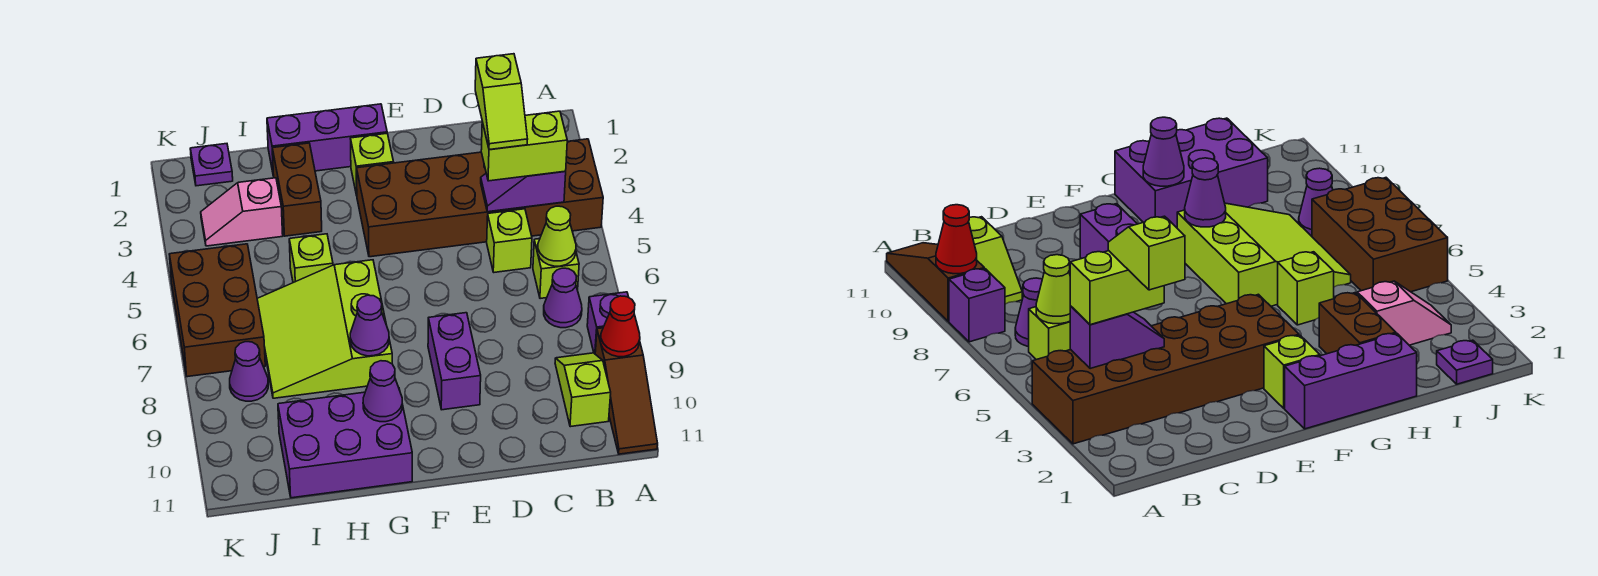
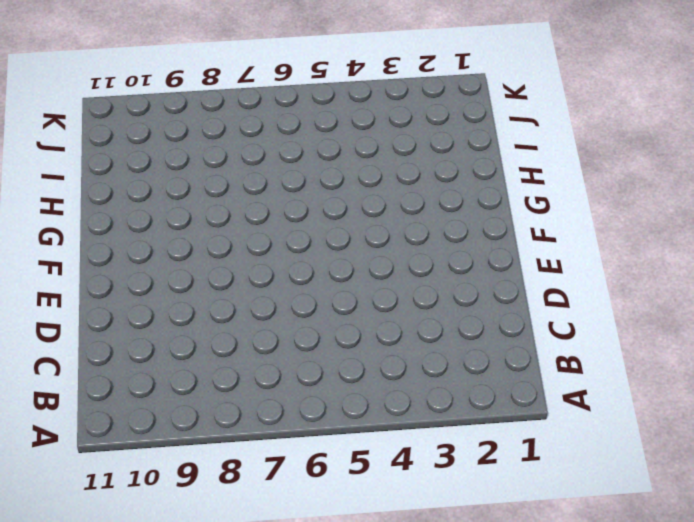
none -> brown 2x6 brick [357,139,603,257]
none -> purple 1x1 brick [587,292,628,354]
none -> brown 1x3 slope [595,328,658,454]

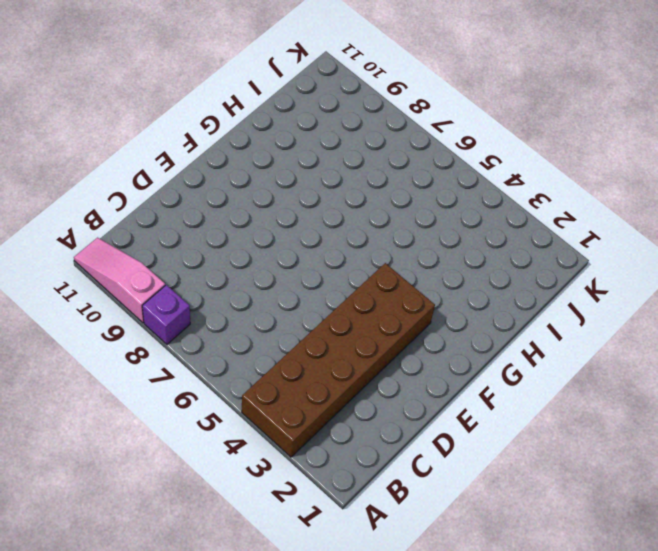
pink 1x3 slope [74,238,165,323] -> brown 1x3 slope [595,328,658,454]
none -> lime 1x1 brick [533,239,579,299]
none -> purple 1x1 cone [544,268,582,328]
none -> lime 1x2 slope [555,353,611,427]

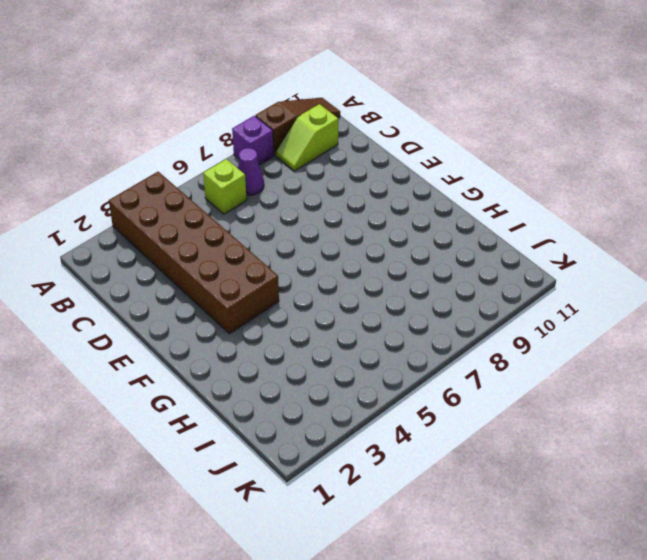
none -> lime 1x1 brick [487,209,532,272]
none -> purple 1x2 brick [428,313,481,410]
none -> purple 1x3 brick [267,104,387,176]

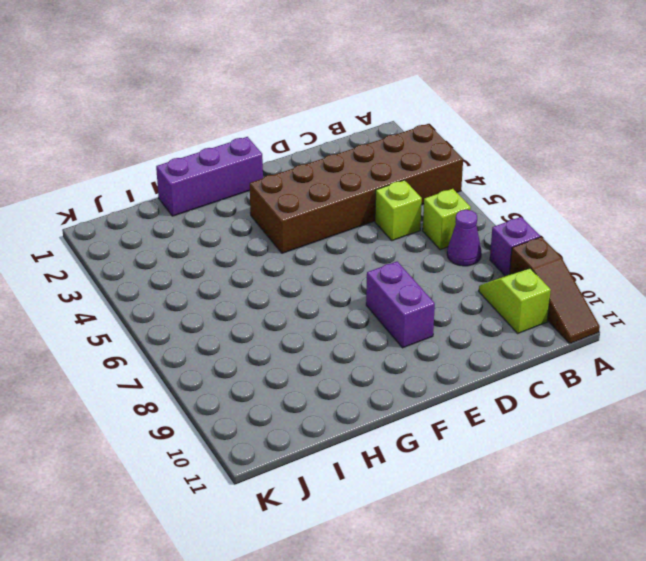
none -> lime 1x1 brick [350,133,394,195]
none -> lime 3x3 slope [257,260,392,398]
none -> purple 2x3 brick [278,392,412,498]

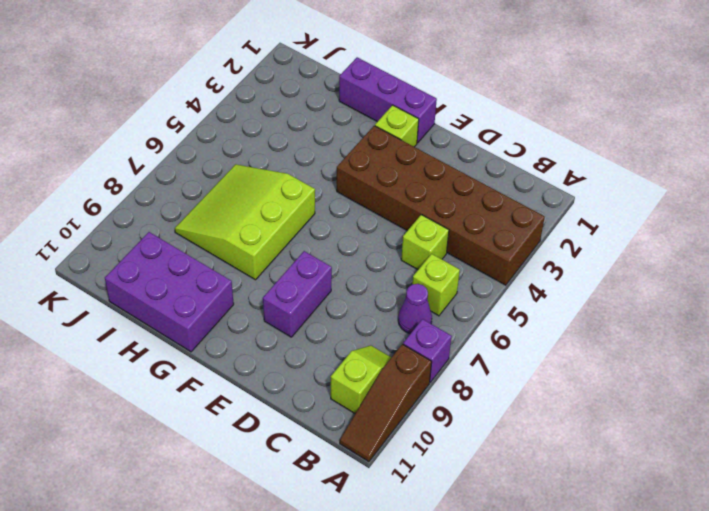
none -> brown 1x2 brick [272,143,322,236]
none -> lime 1x1 brick [289,234,333,283]
none -> pink 1x2 slope [201,178,283,246]

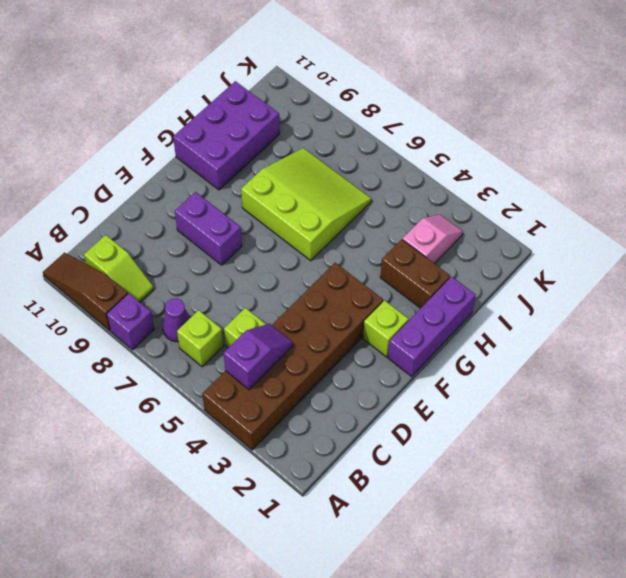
none -> lime 1x1 brick [289,234,333,283]
none -> purple 1x1 plate [190,144,233,186]
none -> brown 2x3 brick [169,244,265,377]

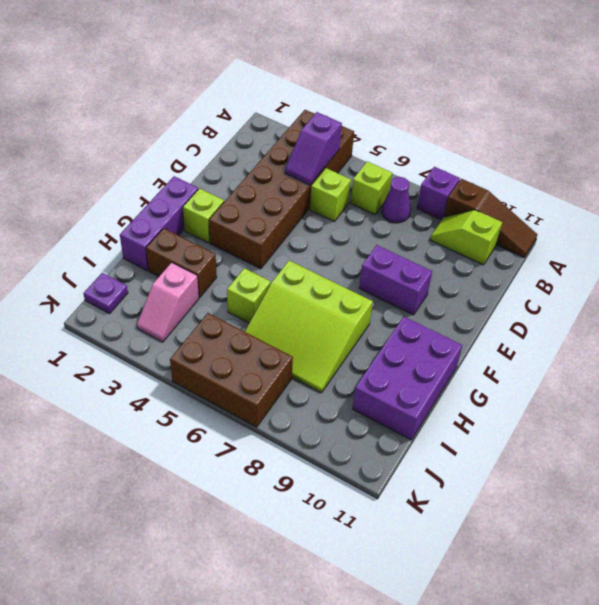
none -> purple 1x1 cone [230,342,268,401]
none -> red 1x1 cone [601,296,640,357]
none -> lime 1x1 cone [538,206,576,266]

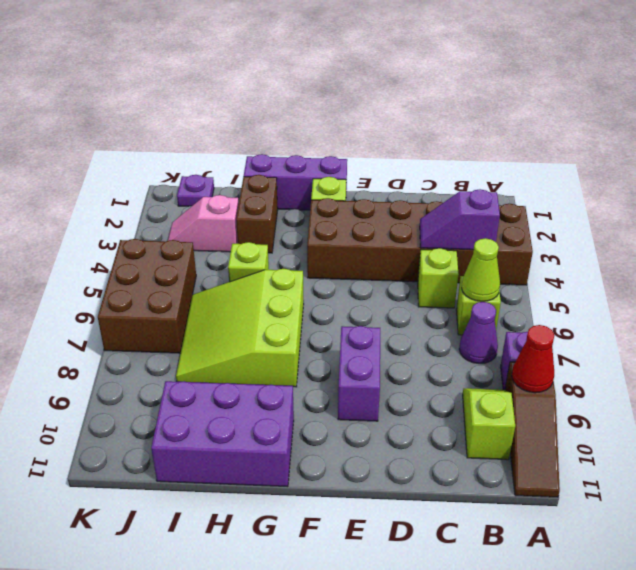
none -> purple 1x1 cone [230,342,268,401]
none -> purple 1x1 cone [350,295,389,356]
none -> purple 1x1 cone [363,361,402,422]

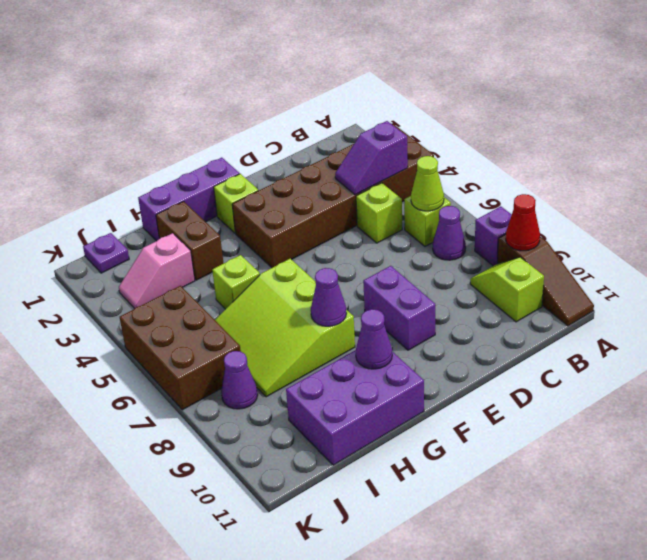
none -> lime 1x2 brick [481,111,567,181]
none -> lime 1x2 slope [475,54,528,150]

